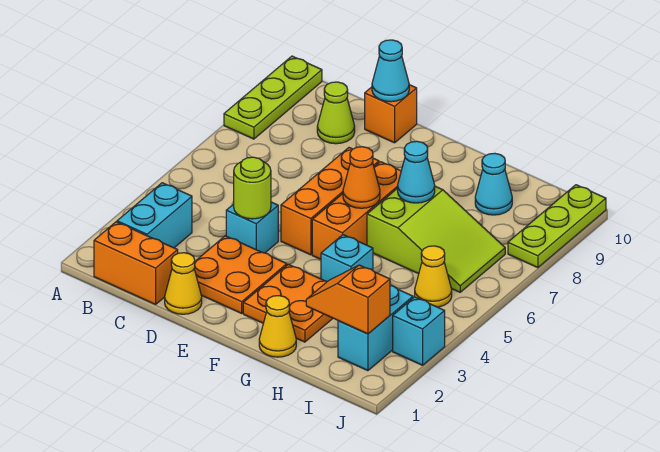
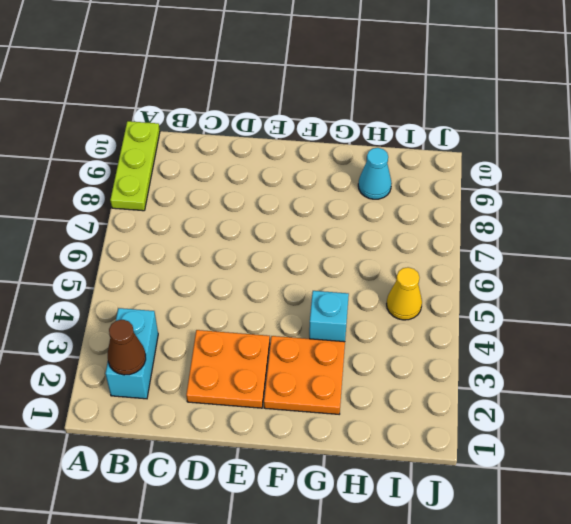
brown 1x1 cone [108,320,146,375] -> none
none -> orange 1x2 brick [94,222,178,304]
none -> lime 1x1 cone [317,82,355,144]
none -> yellow 1x1 cone [165,253,202,314]

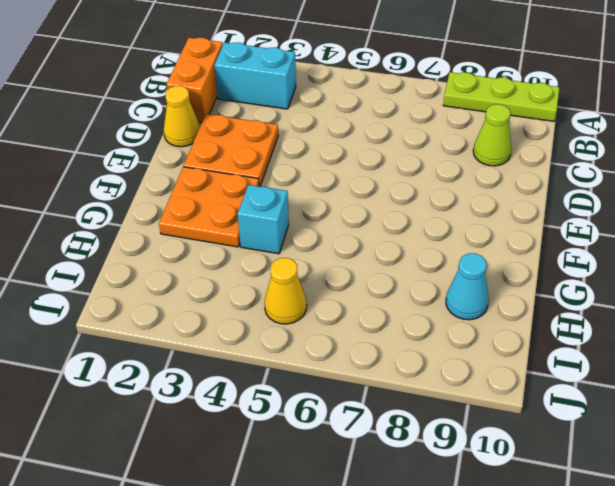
none -> cyan 1x1 brick [226,202,278,253]
none -> orange 1x1 brick [365,85,417,143]
none -> orange 1x3 brick [281,148,379,255]

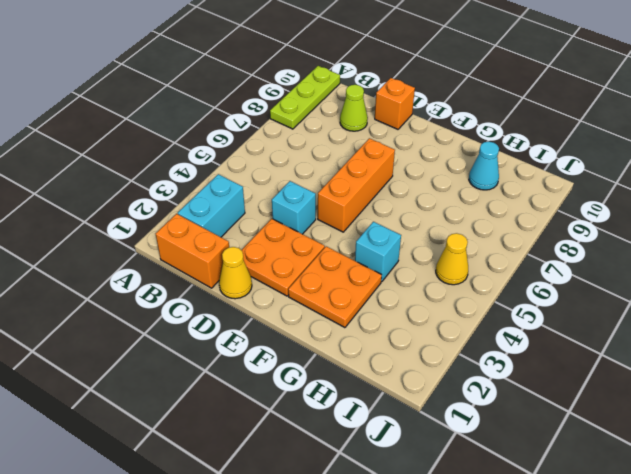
none -> orange 1x3 brick [312,162,401,259]
none -> yellow 1x1 cone [259,296,296,357]
none -> lime 2x3 slope [367,186,505,292]

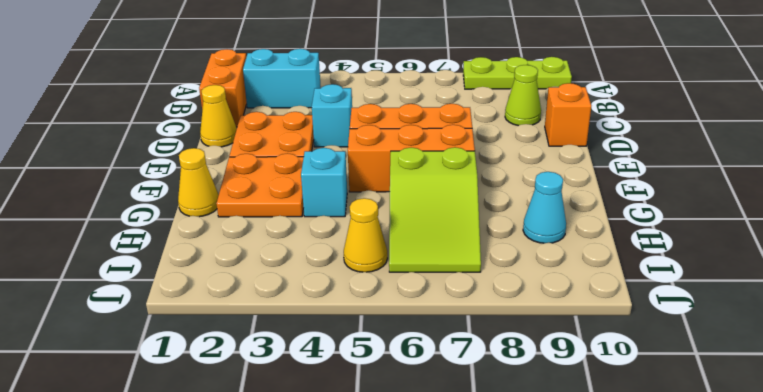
none -> cyan 1x2 brick [338,286,413,371]
none -> cyan 1x1 brick [393,297,445,365]
none -> lime 1x3 plate [508,185,606,268]

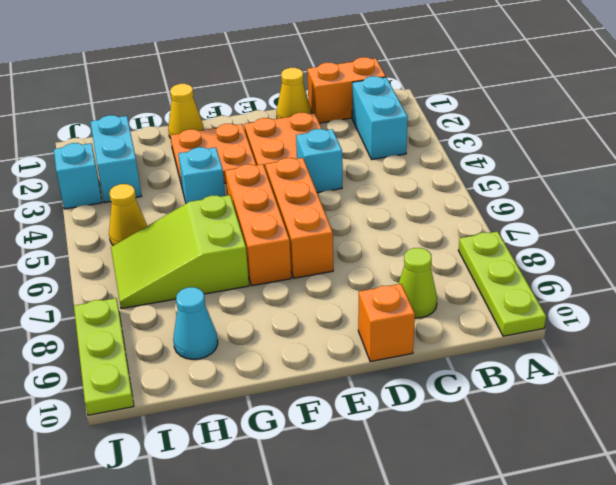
none -> lime 1x1 round brick [234,157,271,219]
none -> cyan 1x1 cone [372,40,409,102]
none -> orange 1x1 cone [343,147,380,208]

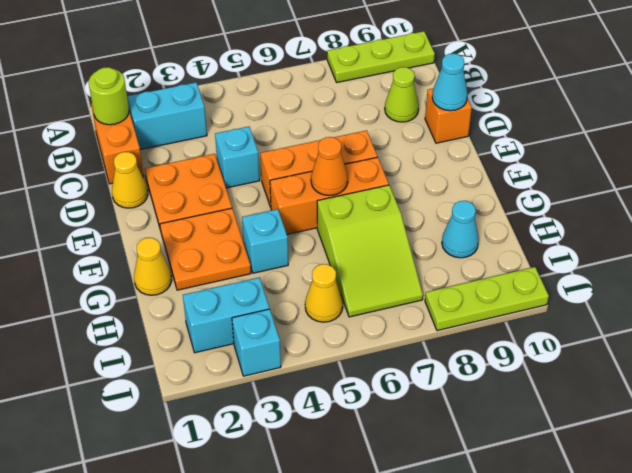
lime 1x1 round brick [89,67,129,125] -> lime 1x1 round brick moved to [234,157,271,219]
none -> cyan 1x1 cone [398,141,435,203]
none -> orange 1x2 slope [306,265,390,334]

